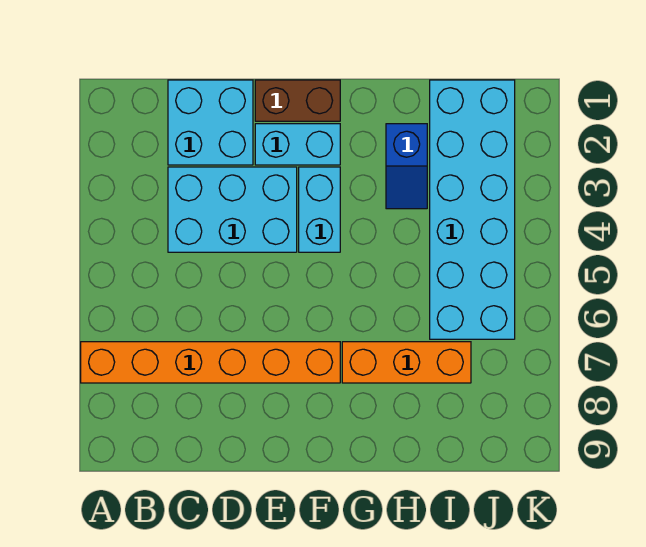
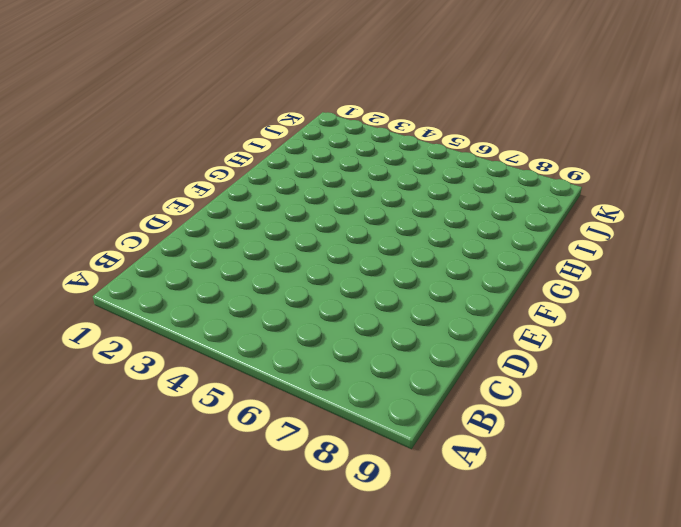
none -> orange 1x6 brick [81,342,340,383]
none -> cyan 2x2 brick [168,80,253,165]

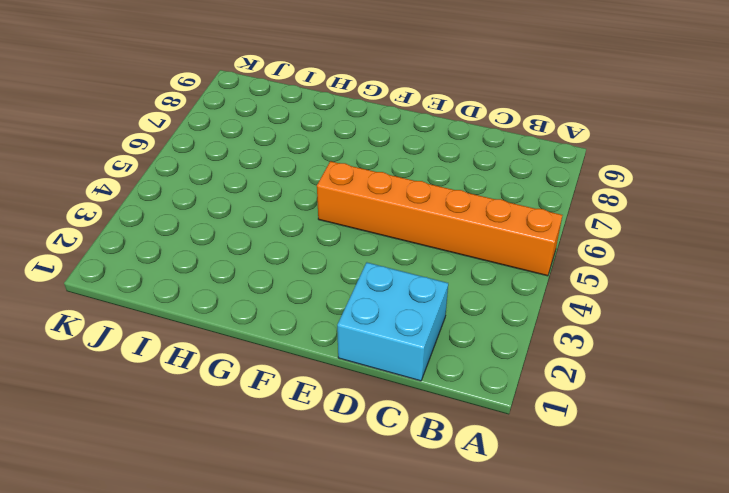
orange 1x6 brick [317,161,562,276] -> orange 1x6 brick moved to [81,342,340,383]
none -> cyan 2x3 brick [168,167,297,252]
none -> brown 1x2 brick [255,80,340,121]

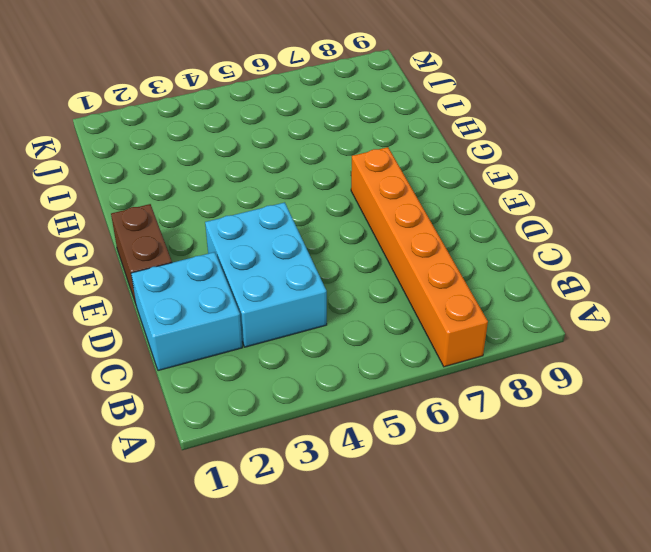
none -> cyan 1x2 brick [255,124,340,165]
none -> cyan 1x2 brick [299,167,340,252]

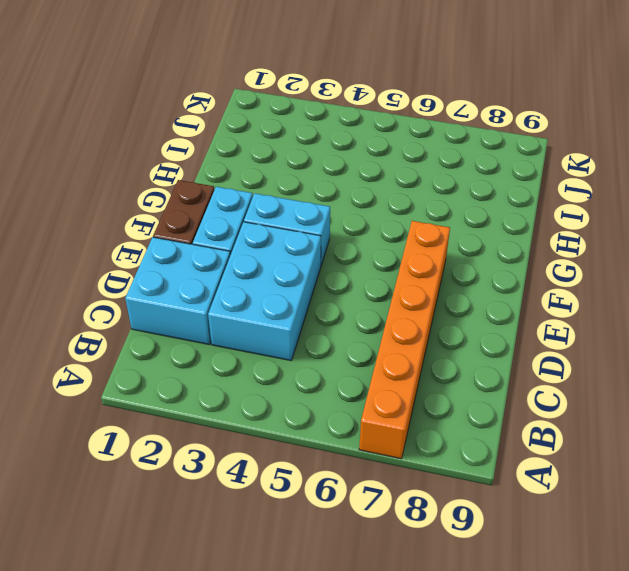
none -> orange 1x3 brick [342,342,471,383]
none -> blue 1x2 slope [386,124,427,209]

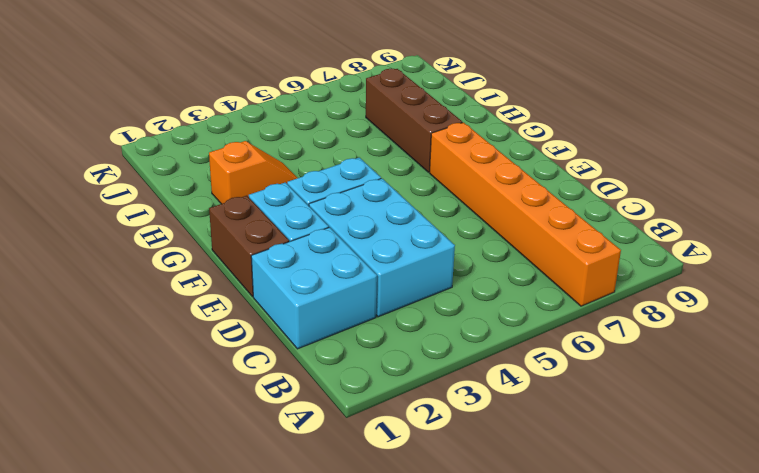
brown 1x3 brick [366,68,462,172] -> orange 1x3 brick [342,342,471,383]
orange 1x2 slope [209,141,297,204] -> blue 1x2 slope [386,124,427,209]
none -> cyan 2x6 brick [430,80,515,339]

